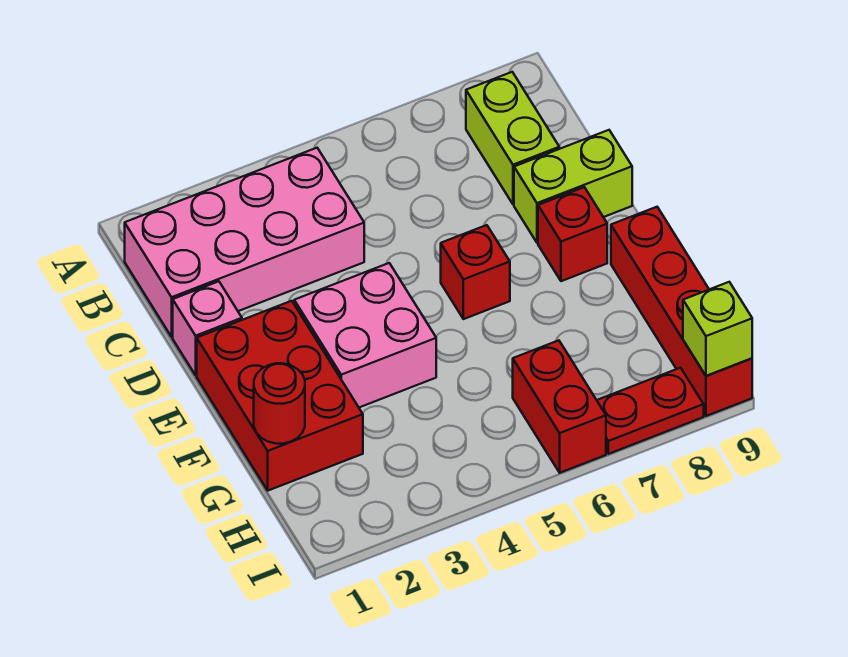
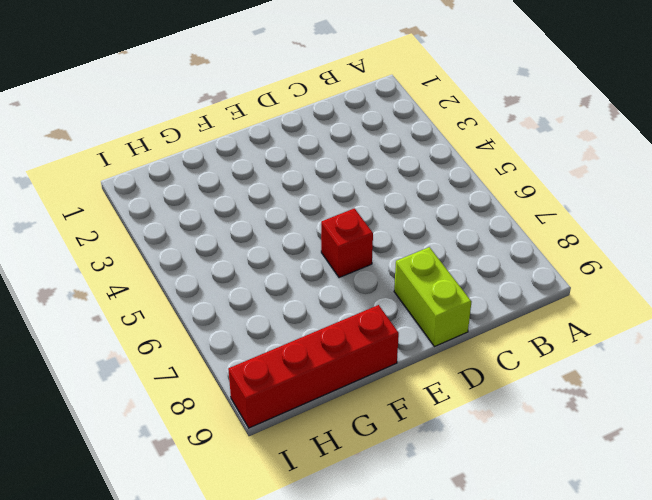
none -> pink 2x4 brick [125,148,364,337]
none -> lime 1x2 brick [466,72,559,204]
none -> pink 1x1 brick [173,281,242,375]

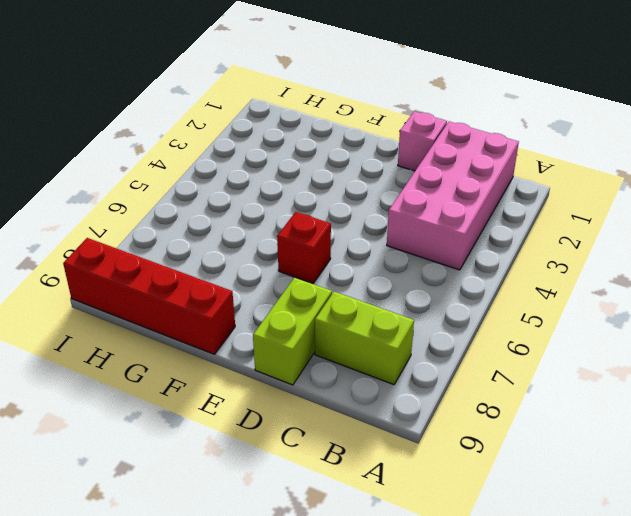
none -> red 2x3 brick [197,301,363,491]
none -> pink 2x2 brick [294,263,436,407]
none -> red 1x1 brick [538,187,607,281]

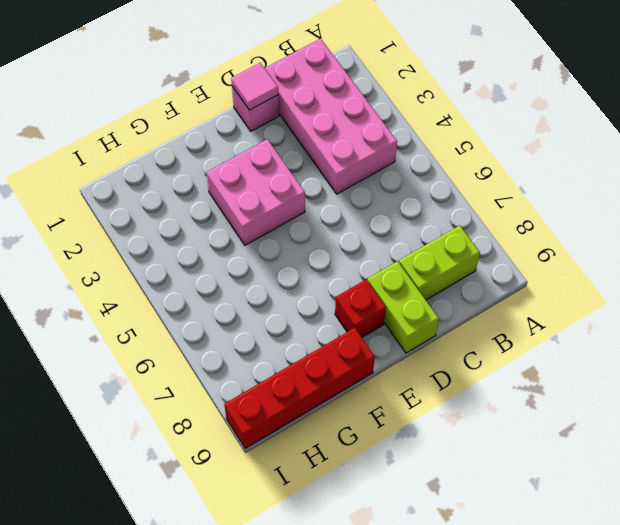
pink 1x1 tile [231,63,278,110] -> none
none -> red 2x3 brick [197,301,363,491]
none -> red 1x1 brick [441,225,510,319]
none -> red 1x2 brick [513,340,606,473]

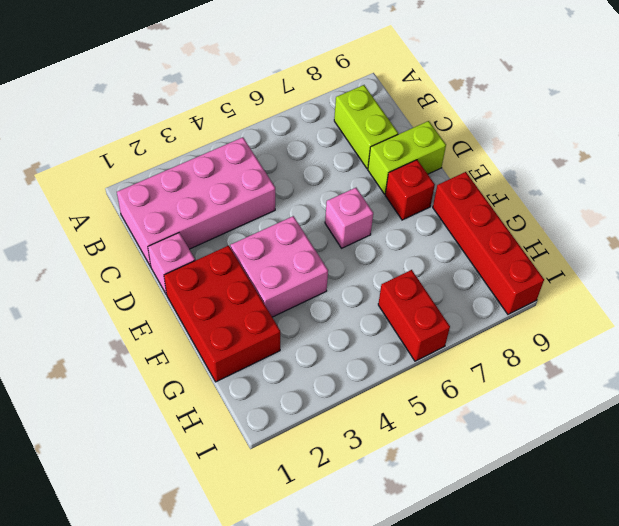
pink 1x1 brick [325,188,373,248] -> red 1x1 brick [441,225,510,319]
none -> red 1x2 plate [597,368,704,454]
none -> red 1x1 round brick [254,363,305,444]
none -> lime 1x1 brick [683,282,752,376]

